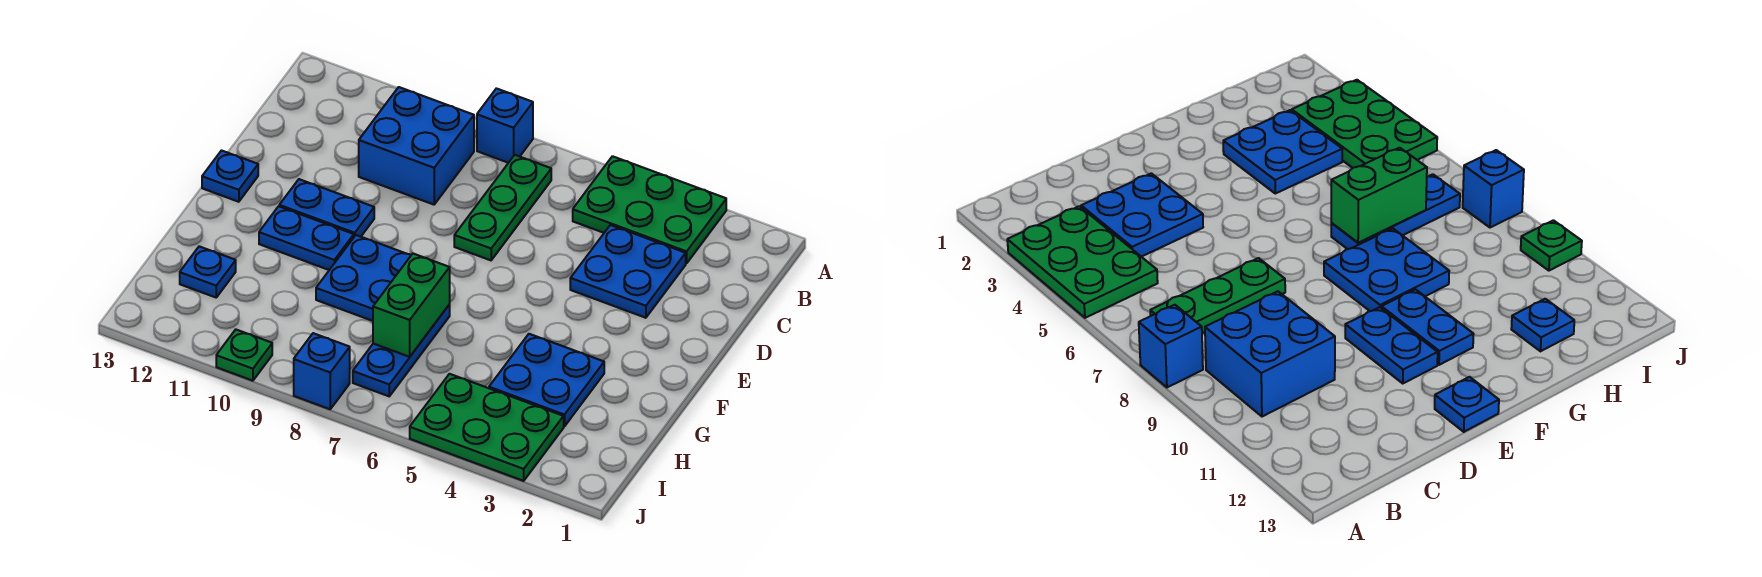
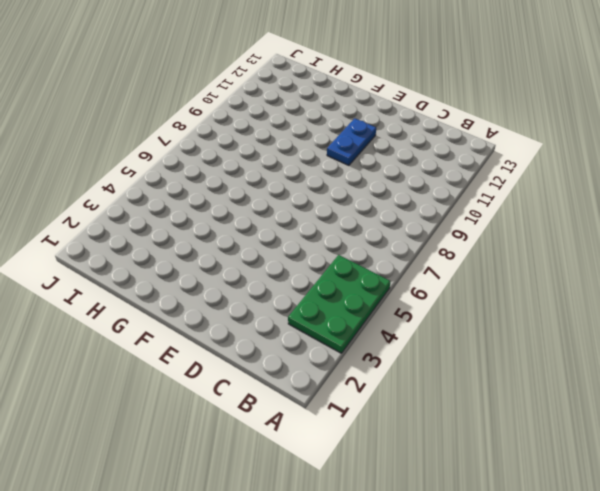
none -> blue 1x1 brick [477,88,533,163]
none -> green 1x3 plate [454,155,551,260]
none -> blue 2x2 brick [359,87,474,205]

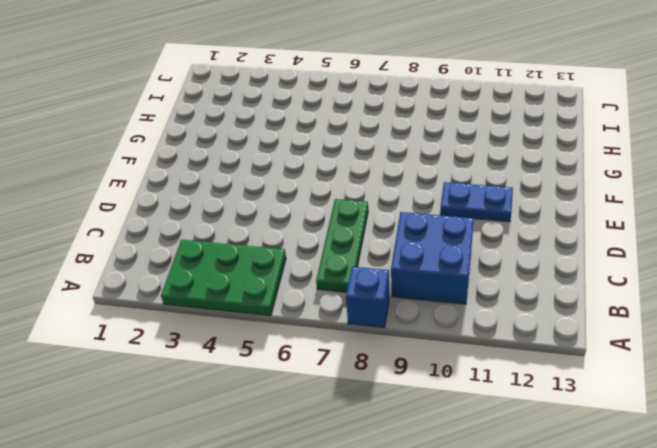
none -> blue 2x2 plate [570,225,686,318]
none -> blue 1x1 plate [202,151,258,202]
none -> blue 2x2 plate [316,235,411,321]

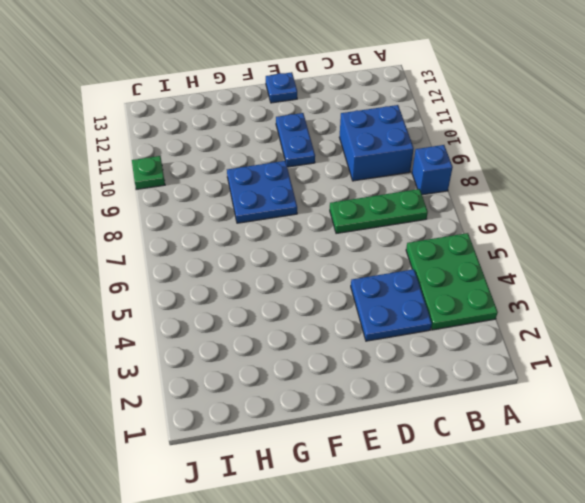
none -> blue 1x2 plate [259,206,354,270]
none -> blue 2x2 plate [489,334,604,427]
none -> blue 1x3 plate [353,305,450,396]

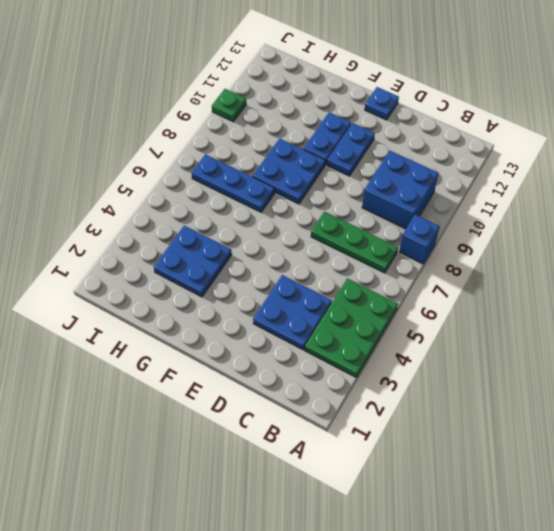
none -> blue 1x1 plate [180,246,236,297]
none -> green 2x3 plate [410,374,564,481]
none -> blue 1x1 brick [294,333,350,409]

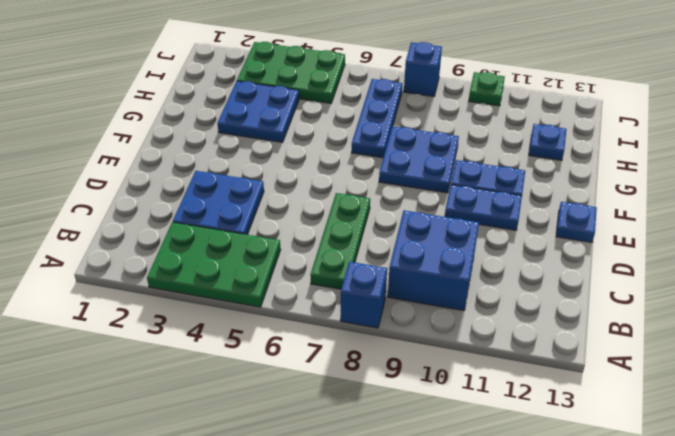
none -> green 1x2 brick [373,254,450,357]

